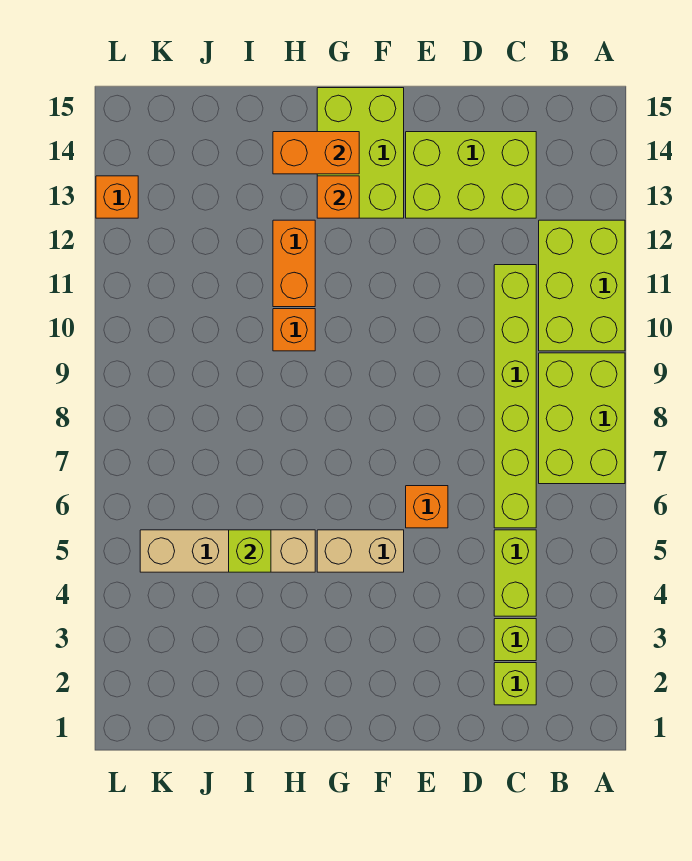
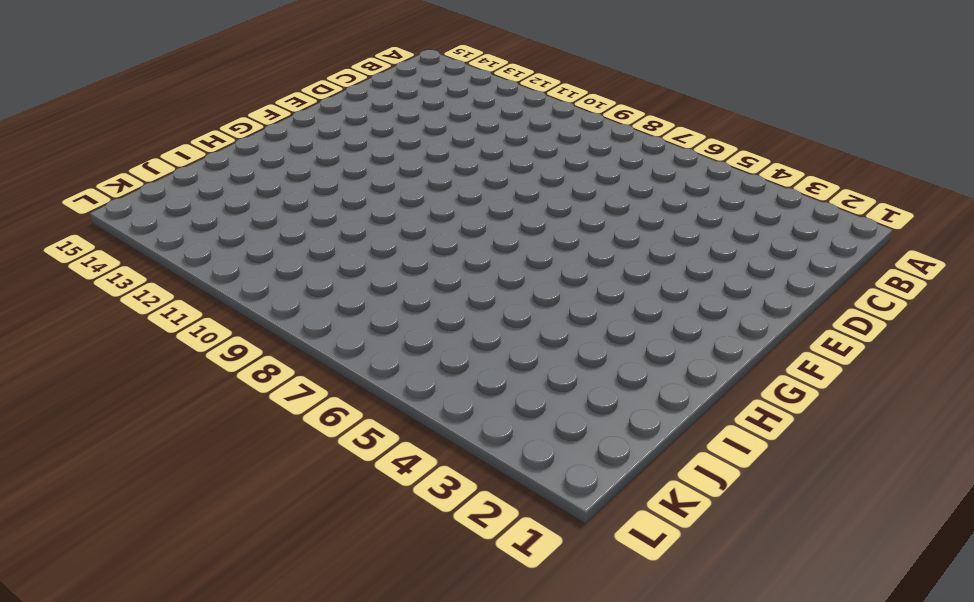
none -> lime 2x3 brick [539,353,625,484]
none -> lime 2x3 brick [539,220,625,351]
none -> lime 1x1 brick [494,663,536,705]

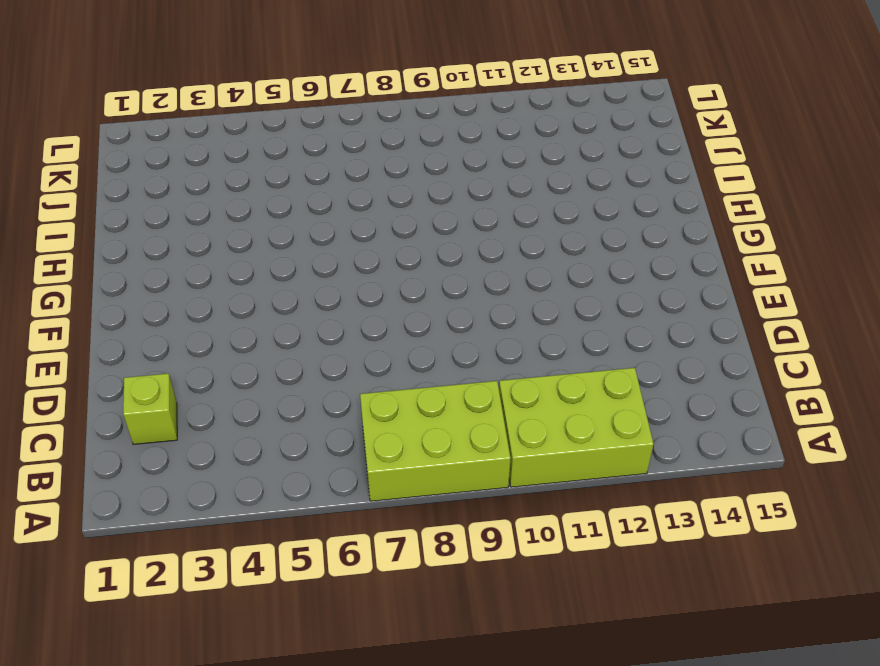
none -> lime 1x1 brick [494,619,536,661]
none -> lime 1x2 brick [494,530,536,616]
none -> lime 1x6 brick [494,265,536,528]

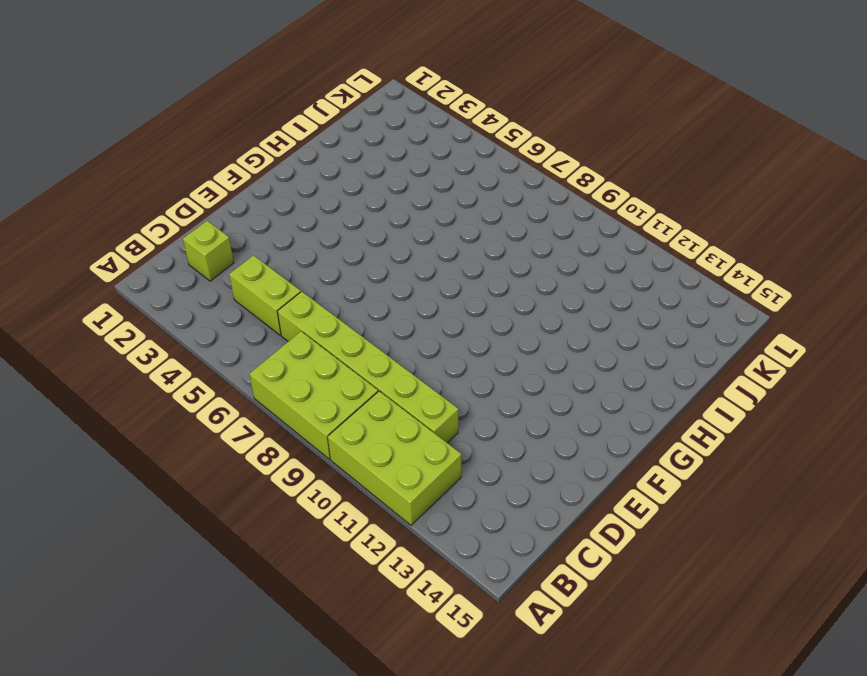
none -> lime 1x1 brick [494,619,536,661]
none -> lime 2x3 brick [406,132,536,218]
none -> orange 1x1 brick [406,486,448,528]

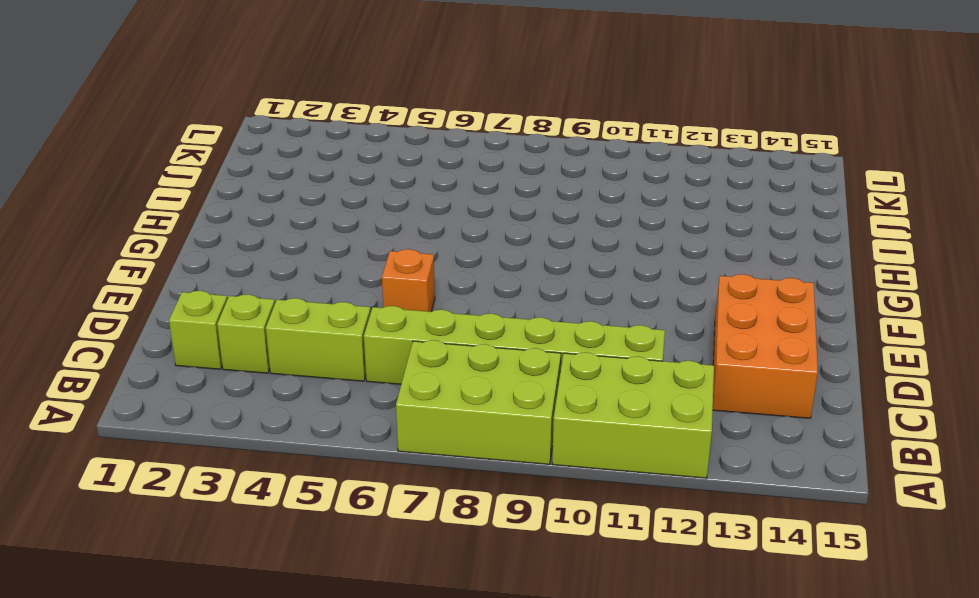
orange 2x3 brick [713,274,818,418] -> lime 2x3 brick [406,132,536,218]
none -> tan 1x2 brick [317,530,404,572]
none -> lime 2x3 brick [317,88,404,218]
none -> tan 1x4 brick [140,530,315,572]

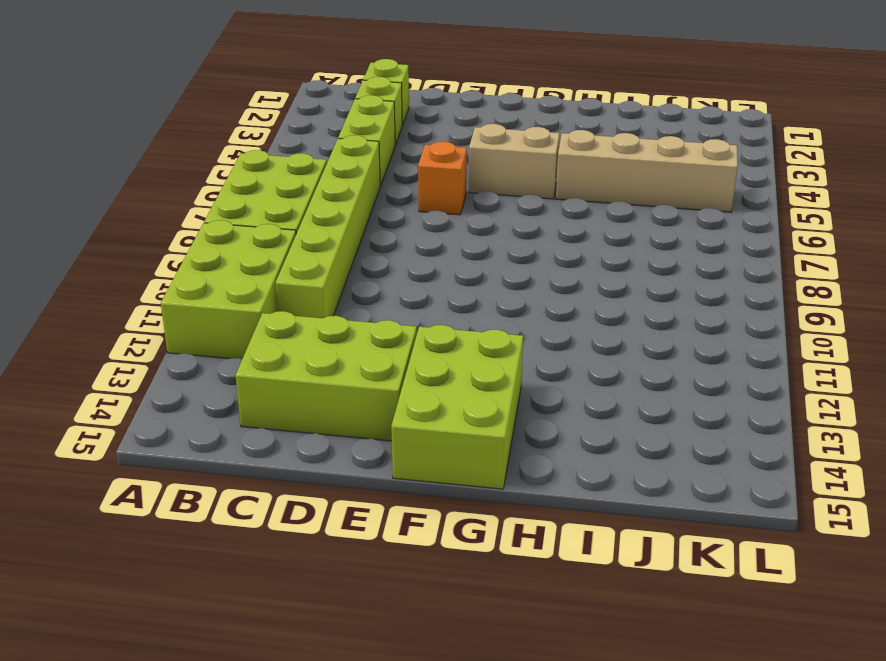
none -> orange 1x1 brick [273,309,315,351]
none -> orange 1x2 brick [273,220,315,307]
none -> orange 1x1 brick [96,176,138,218]

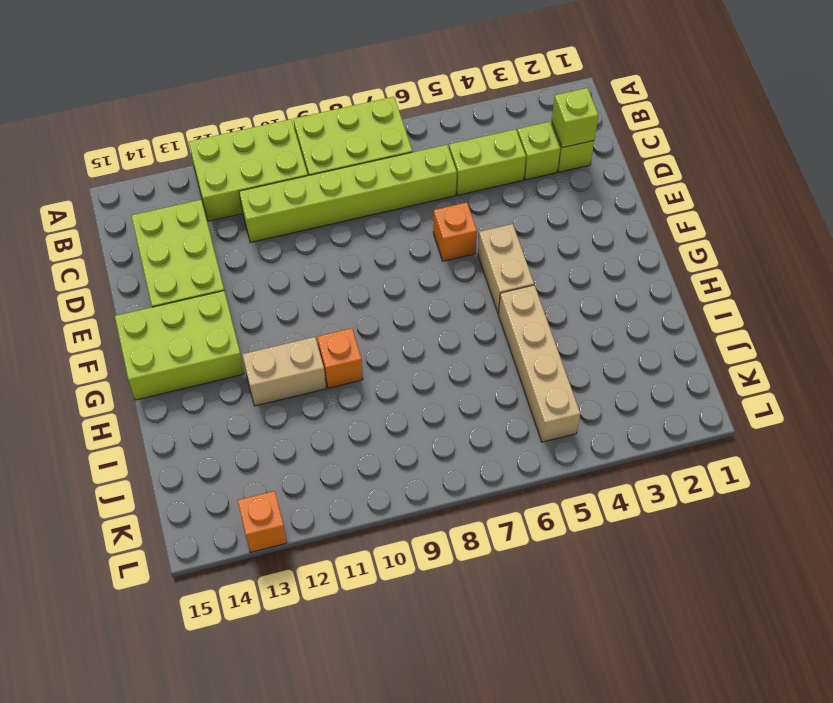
lime 1x1 brick [552,88,598,148] -> lime 1x1 brick moved to [229,530,271,572]
tan 1x2 brick [242,337,326,406] -> orange 1x2 brick [273,220,315,307]
none -> orange 1x1 brick [317,176,359,218]
none -> orange 1x2 brick [273,132,359,174]

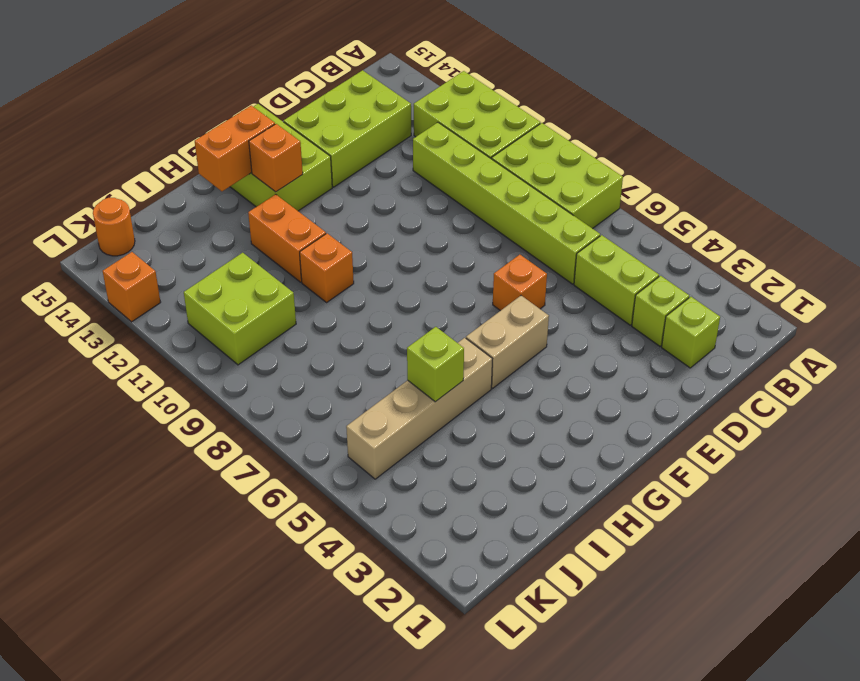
lime 2x2 brick [184,253,296,365] -> none
orange 1x1 round brick [93,198,135,256] -> none

